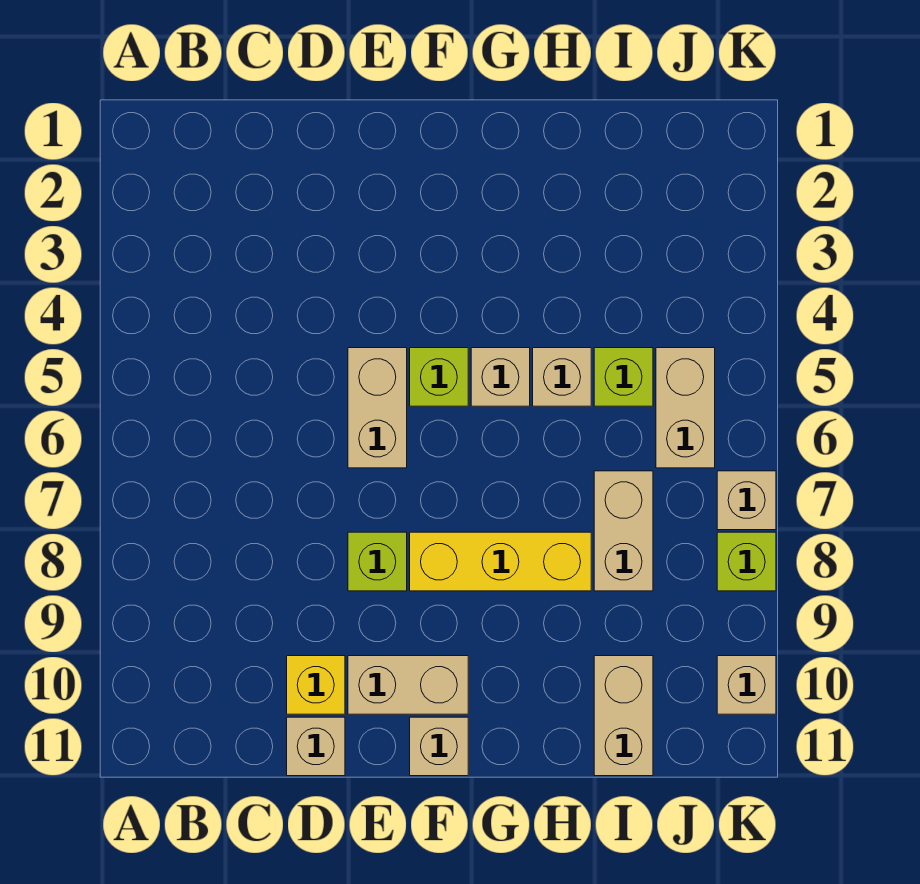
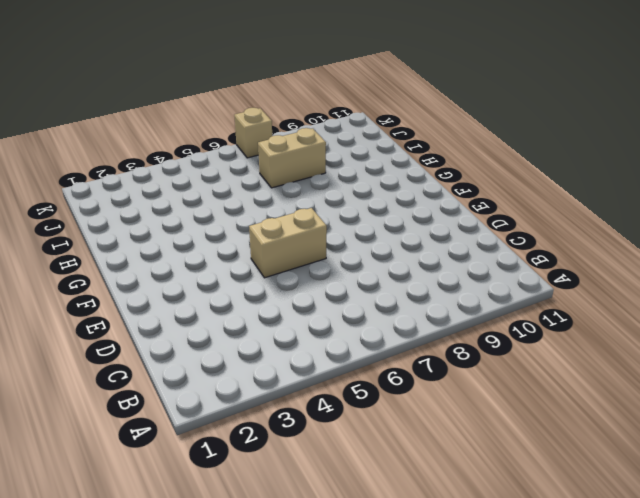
none -> yellow 1x1 brick [287,656,345,714]
none -> tan 1x1 brick [287,717,345,776]
none -> lime 1x1 brick [348,532,407,591]

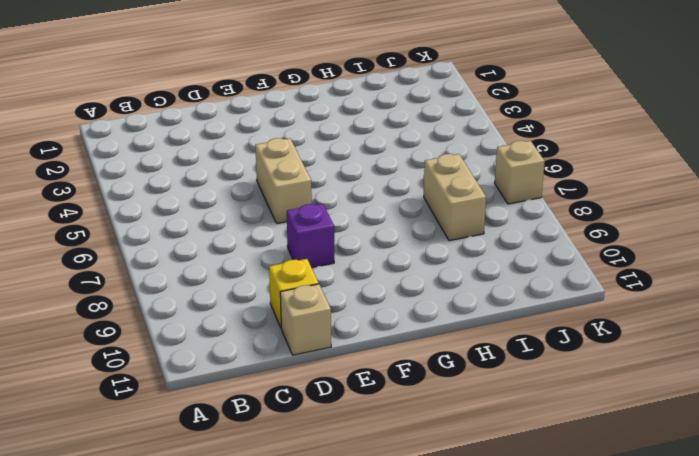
purple 1x1 brick [287,204,334,268] -> lime 1x1 brick [348,532,407,591]
none -> tan 1x2 brick [348,656,468,714]
none -> lime 1x1 brick [410,348,468,406]
none -> yellow 1x3 brick [410,532,591,591]

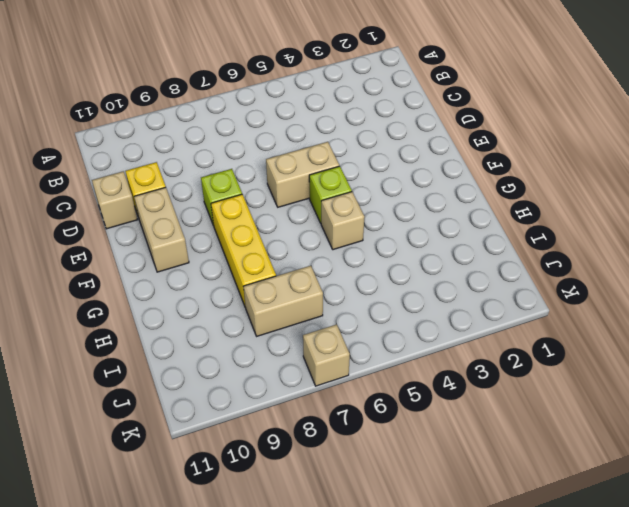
none -> tan 1x1 brick [410,717,468,776]
none -> tan 1x1 brick [533,348,591,406]
none -> lime 1x1 brick [594,348,653,406]

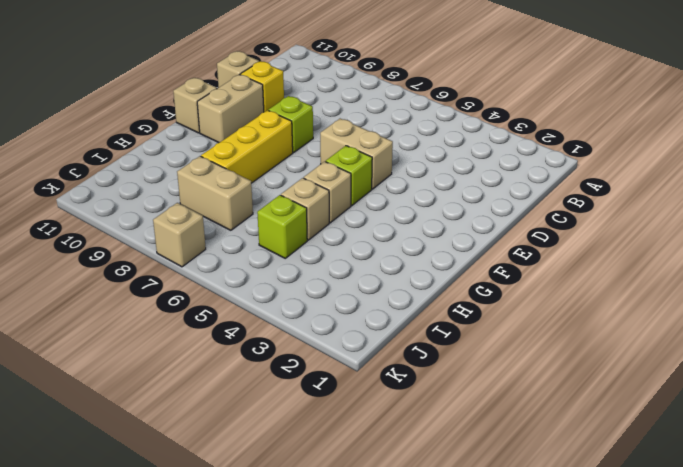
none -> tan 1x2 brick [594,656,653,776]
none -> tan 1x2 brick [656,348,715,468]
none -> lime 1x1 brick [717,532,776,591]

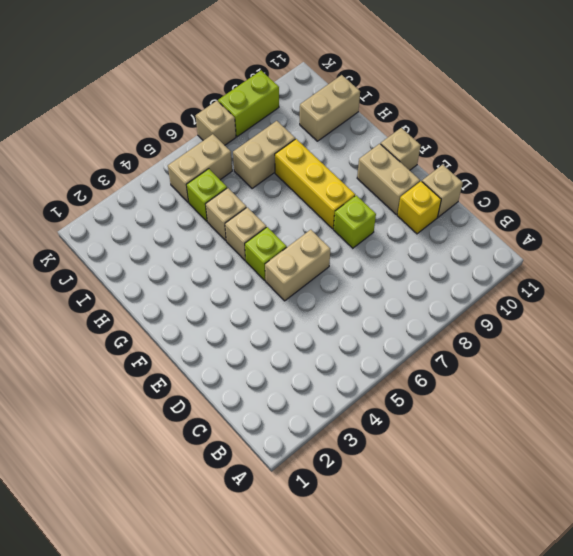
lime 1x2 brick [218,71,279,137] -> lime 1x1 brick [717,532,776,591]
none -> tan 1x1 brick [717,656,776,714]

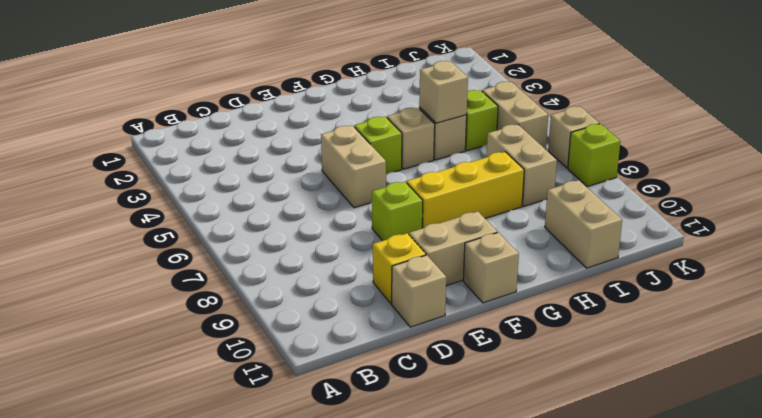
tan 1x1 brick [419,61,468,123] -> tan 1x1 brick moved to [717,656,776,714]

